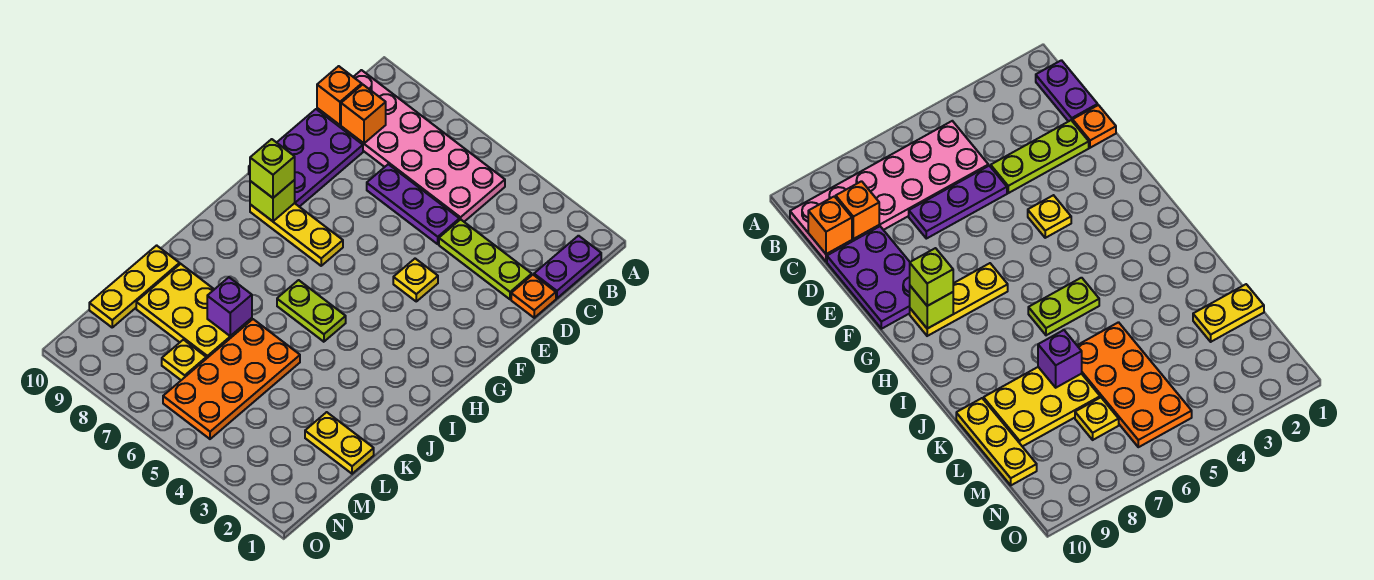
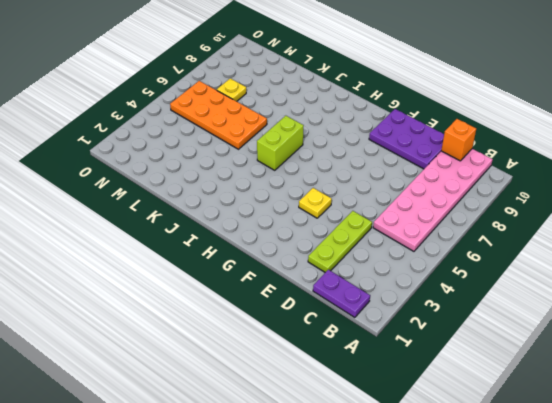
lime 1x2 brick [257,116,304,170] -> lime 1x2 plate [277,280,346,342]
none -> orange 1x1 plate [511,275,556,318]
none -> purple 1x3 plate [367,164,459,244]
none -> yellow 1x3 plate [250,203,343,266]

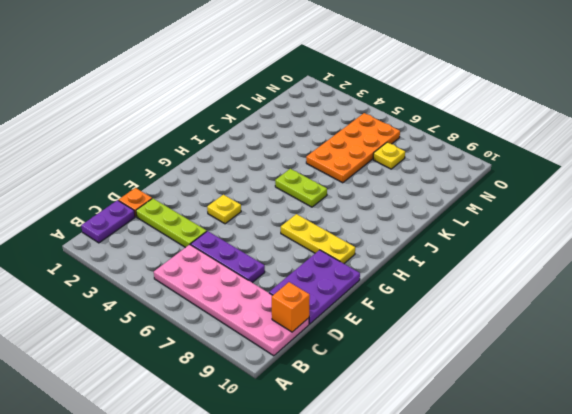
none -> yellow 2x3 plate [136,264,252,359]
none -> yellow 1x3 plate [89,245,180,327]
none -> yellow 1x2 plate [305,412,374,474]

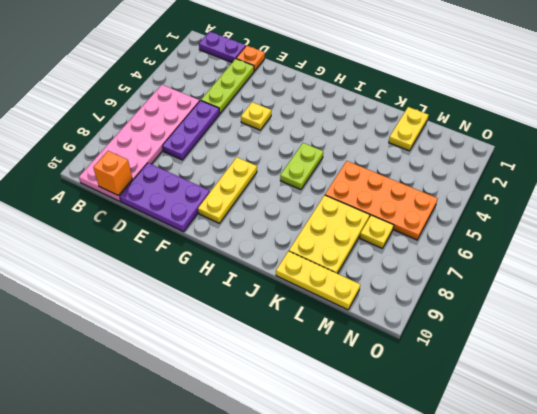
none -> orange 1x1 brick [341,85,386,143]
none -> lime 1x1 brick [250,180,295,221]
none -> purple 1x1 brick [207,277,252,336]

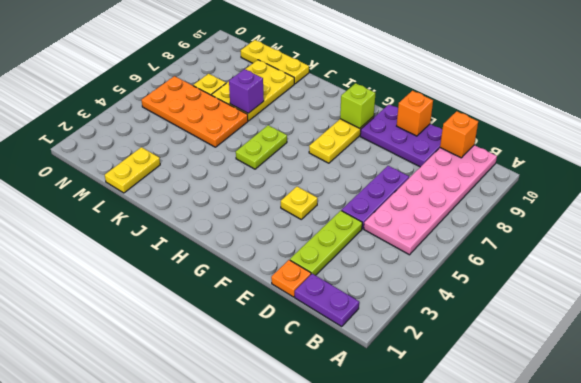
orange 1x1 brick [397,91,433,136] -> orange 1x1 brick moved to [341,85,386,143]
none -> lime 1x1 brick [250,139,295,198]

